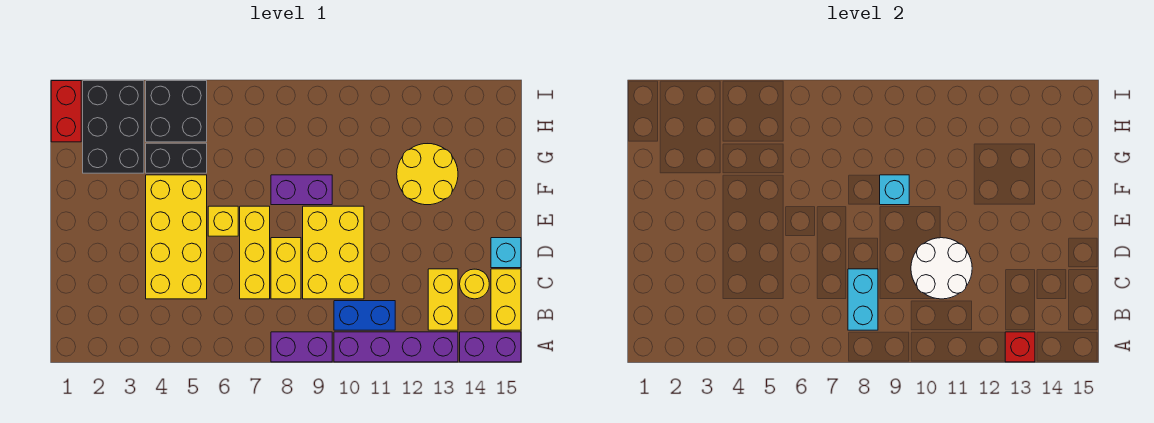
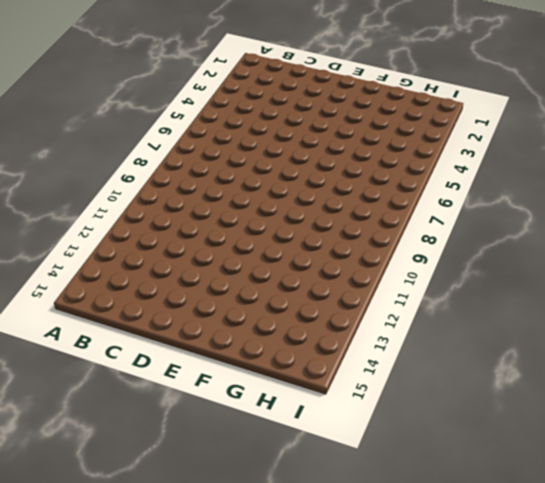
none -> purple 1x2 brick [271,332,332,362]
none -> purple 1x4 brick [334,332,458,362]
none -> purple 1x2 brick [460,332,521,362]

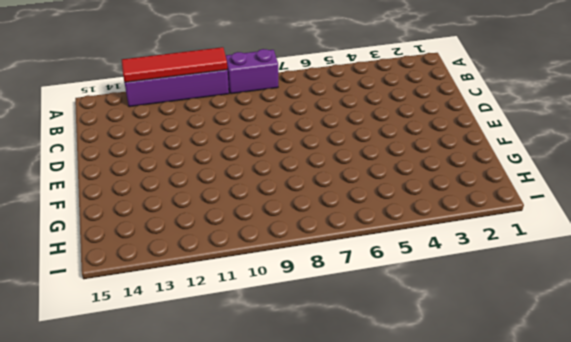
red 1x4 tile [122,47,227,82] -> red 1x1 brick [1005,332,1035,362]
none -> purple 1x2 brick [460,332,521,362]
none -> blue 1x2 brick [334,301,395,330]
none -> yellow 1x2 brick [428,269,458,330]

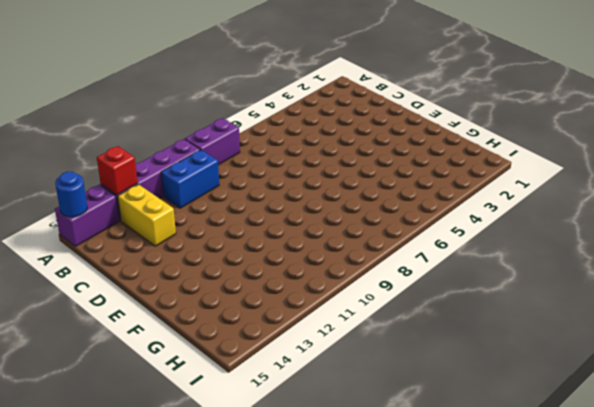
blue 1x1 round brick [55,172,87,217] -> none
none -> yellow 1x2 brick [491,269,521,330]
none -> yellow 2x4 brick [146,175,207,299]
none -> yellow 1x3 brick [240,206,270,299]

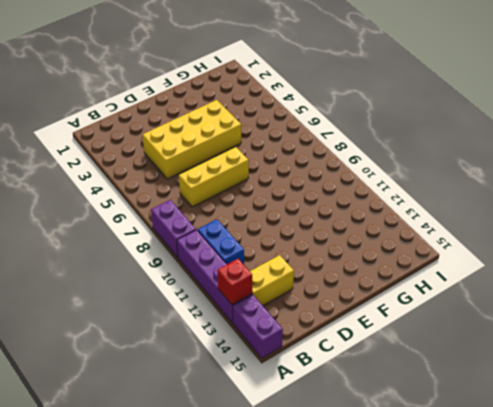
none -> yellow 1x2 brick [491,269,521,330]
none -> yellow 1x2 brick [271,238,301,299]
none -> yellow 2x3 brick [303,206,364,299]

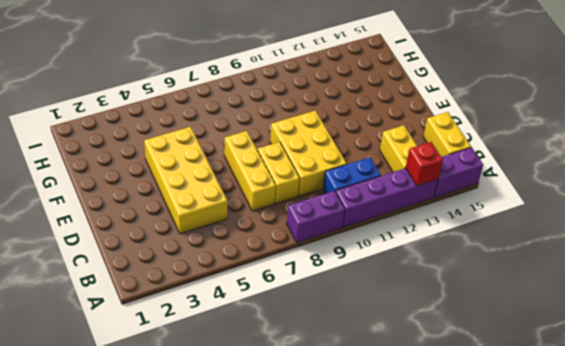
none -> yellow 1x1 round brick [460,269,489,299]
none -> cyan 1x1 brick [491,238,521,268]
none -> yellow 1x1 brick [208,206,238,236]

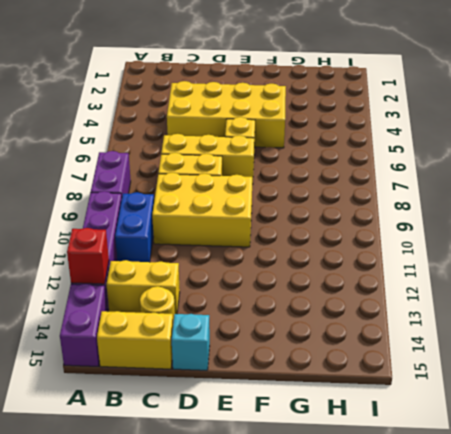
none -> purple 1x2 brick [271,175,332,205]
none -> yellow 2x2 round brick [397,144,458,205]
none -> black 2x3 brick [83,81,144,173]

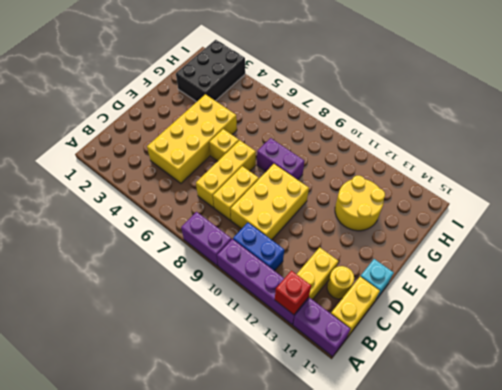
none -> black 1x2 brick [146,143,207,173]
none -> red 1x2 brick [51,81,81,142]
none -> black 2x2 brick [146,81,207,142]

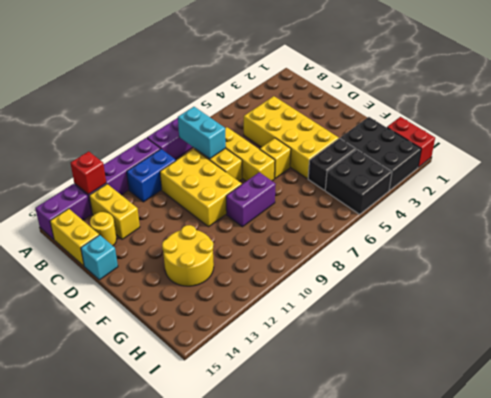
none -> white 2x2 round brick [911,238,972,299]
none -> cyan 1x1 brick [880,175,909,205]

